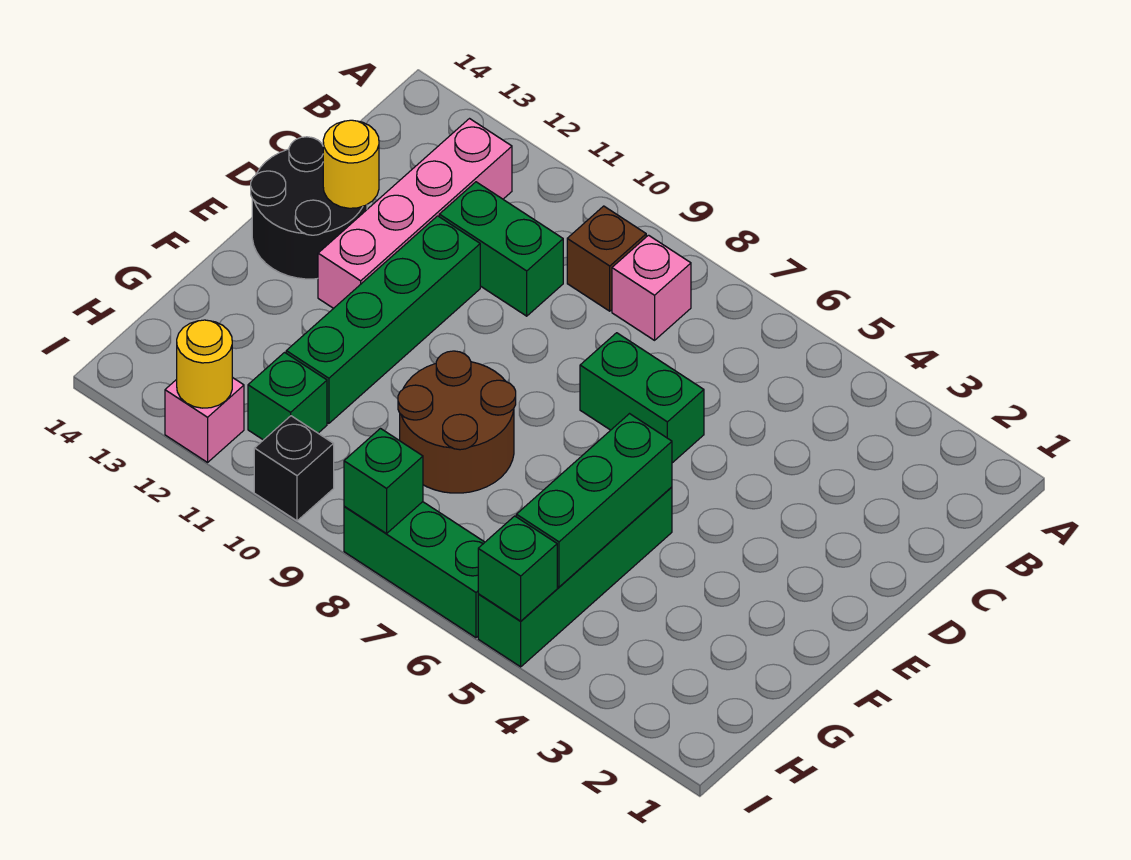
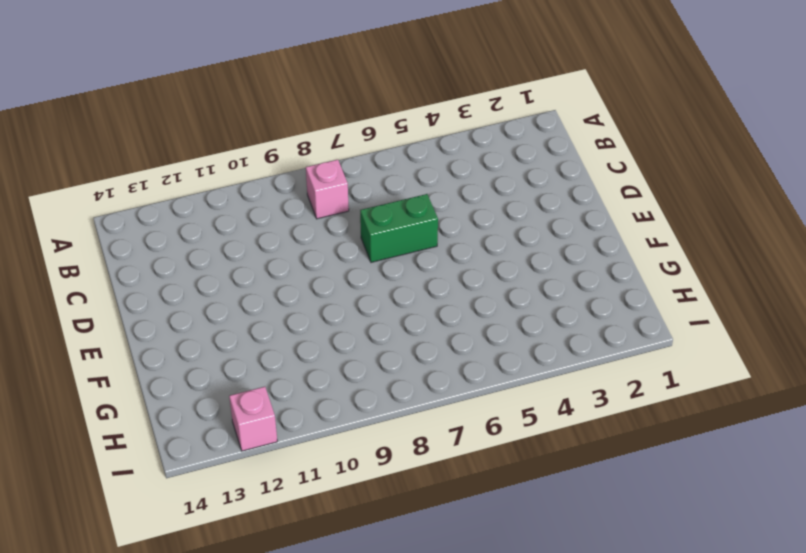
none -> brown 1x1 brick [567,206,646,311]
none -> pink 1x4 brick [318,119,512,308]
none -> green 1x2 brick [439,182,563,316]

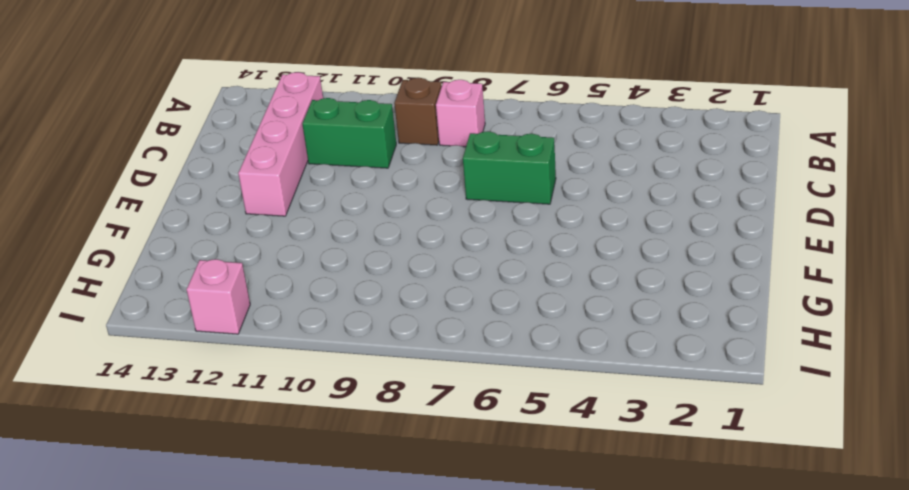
none -> green 1x4 brick [286,216,480,423]
none -> black 2x2 round brick [251,137,367,279]
none -> green 1x4 brick [478,487,672,667]

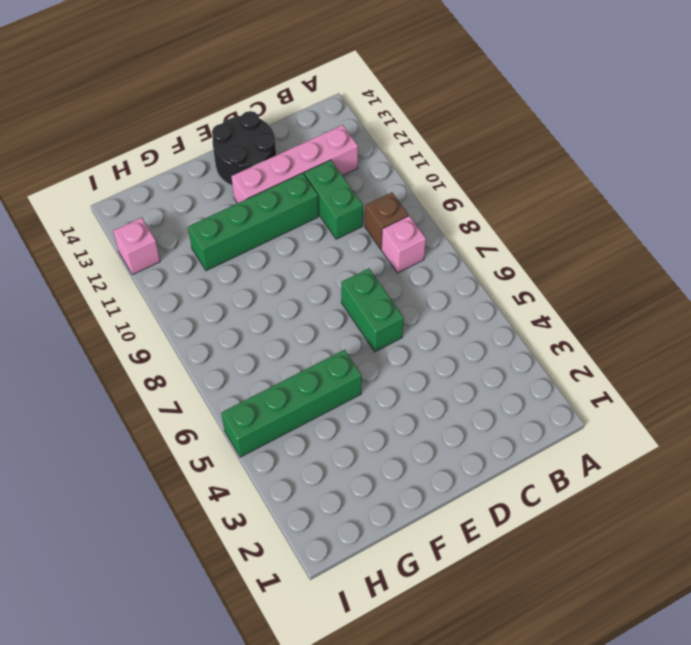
none -> brown 2x2 round brick [398,351,516,493]
none -> green 1x1 brick [248,352,327,440]
none -> green 1x3 brick [344,502,485,638]

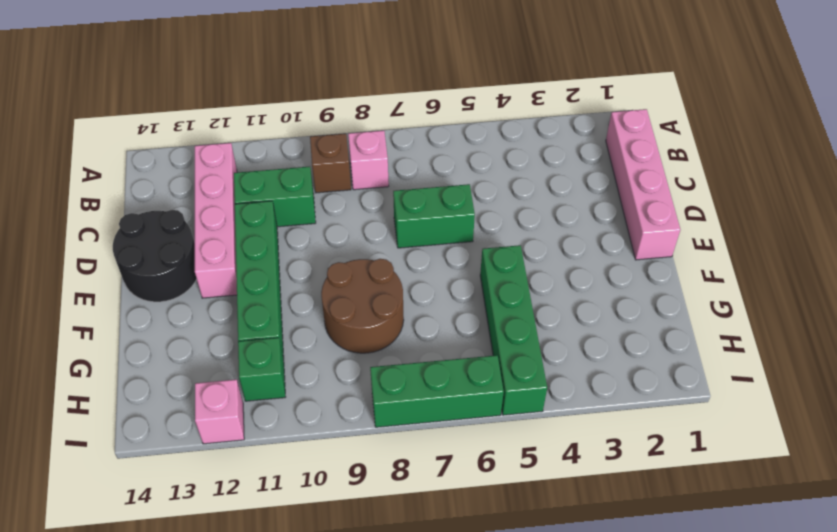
pink 1x4 brick [606,109,680,260] -> none
none -> black 1x1 brick [254,416,334,521]
none -> yellow 1x1 round brick [323,120,379,208]
none -> green 1x3 brick [516,414,672,587]

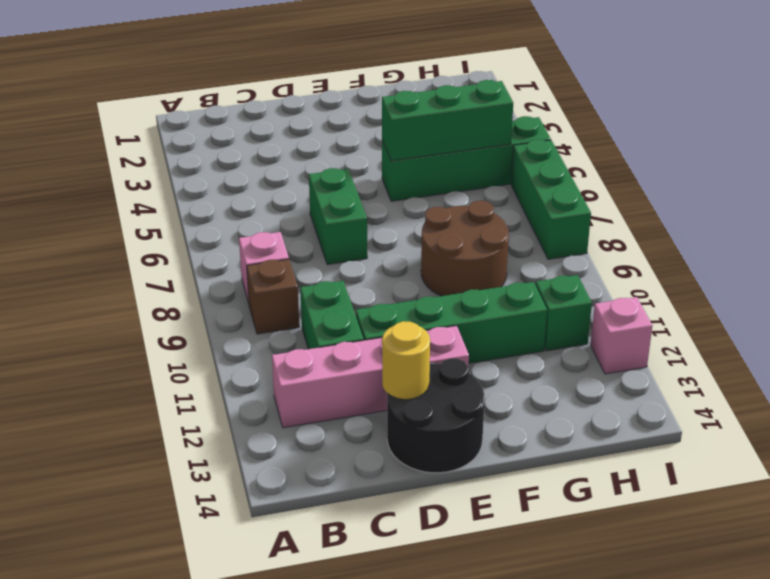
none -> black 1x1 brick [254,416,334,521]
none -> green 1x1 brick [478,516,557,621]
none -> green 1x1 brick [344,429,423,534]

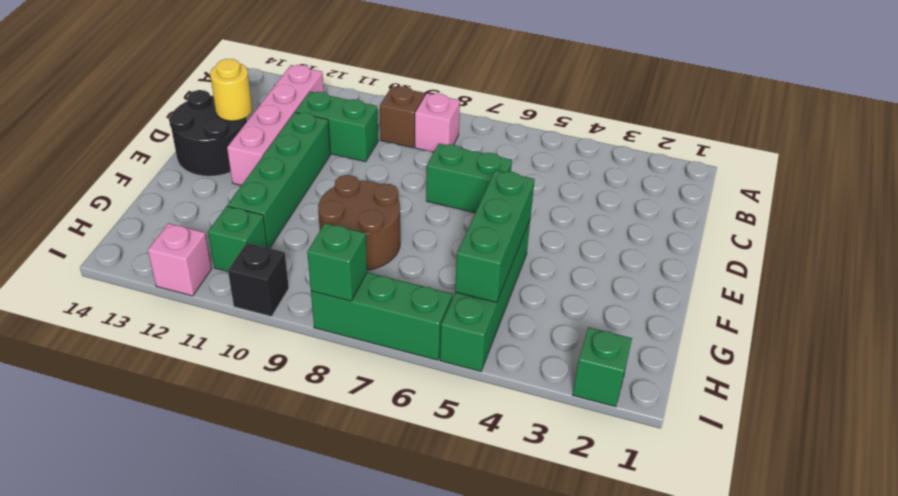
green 1x1 brick [573,327,632,407] -> green 1x1 brick moved to [478,516,557,621]
none -> yellow 1x1 round brick [177,320,232,408]

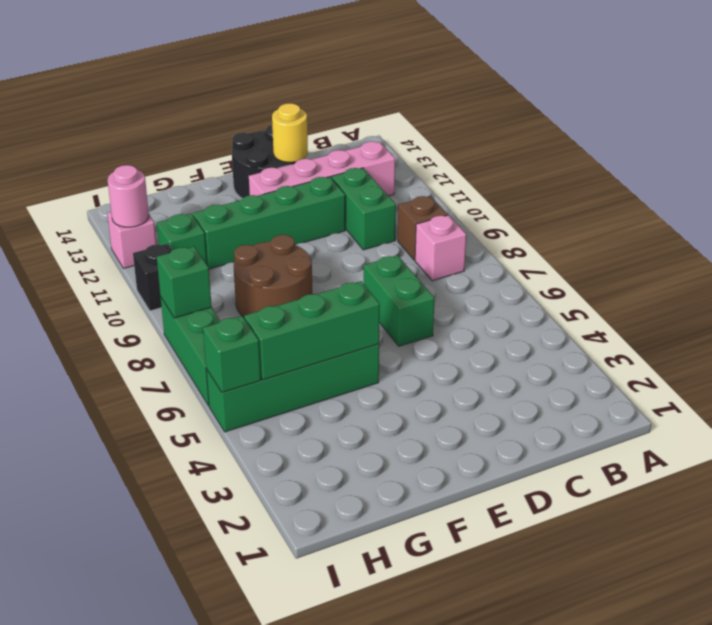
pink 1x1 round brick [108,165,149,227] -> yellow 1x1 round brick [177,320,232,408]

